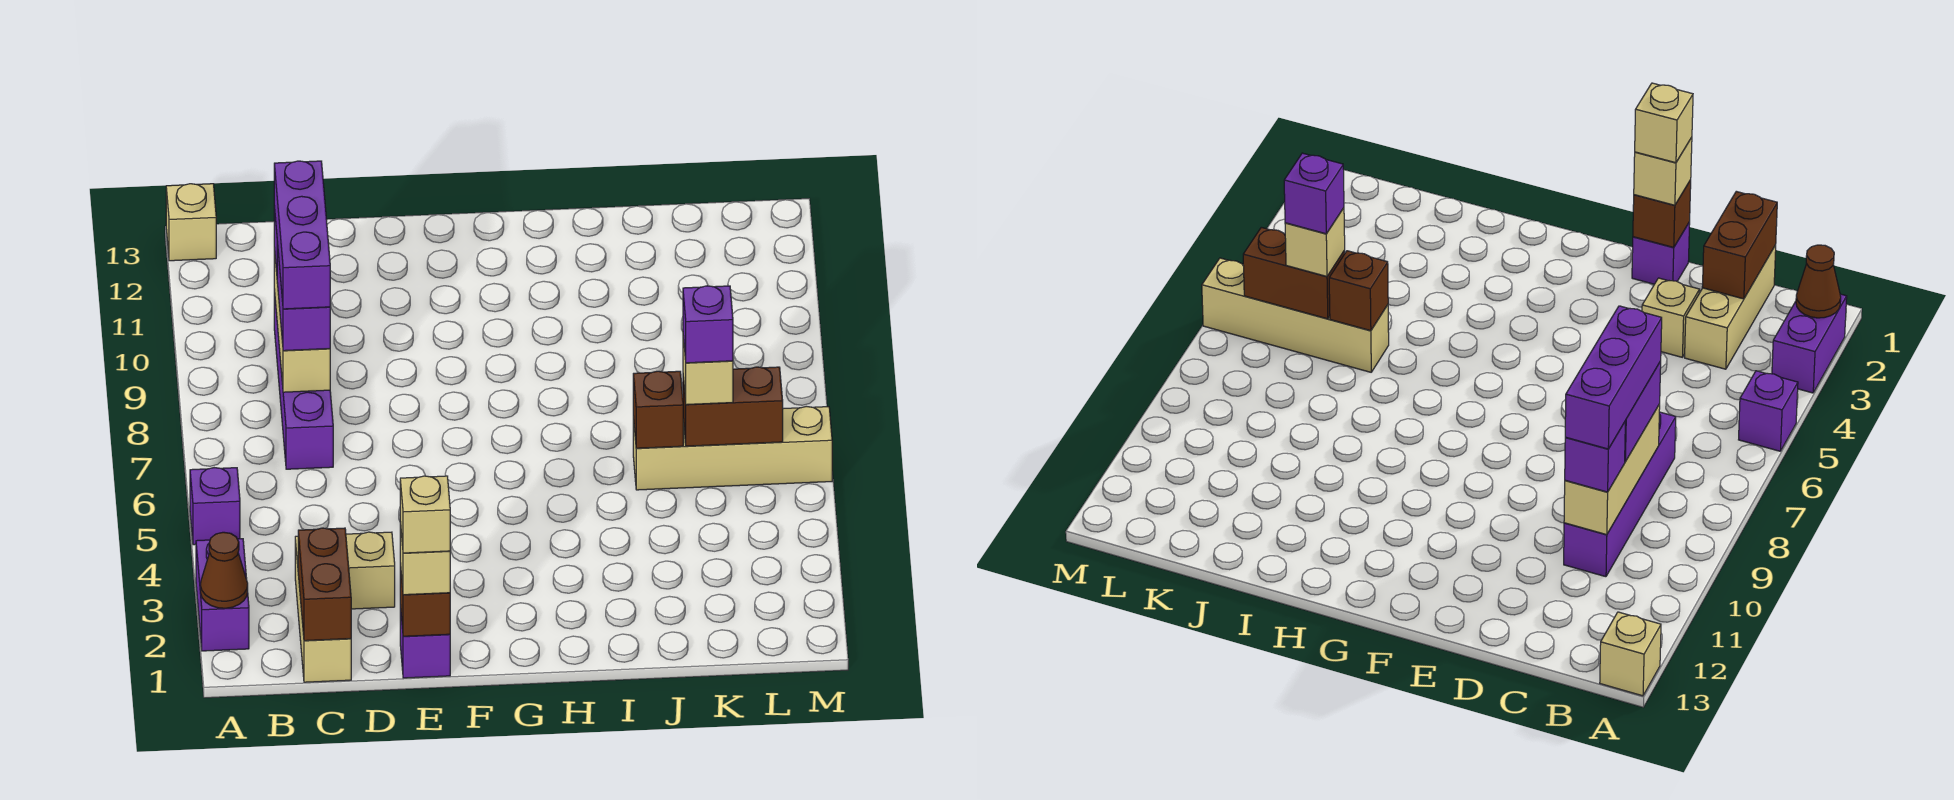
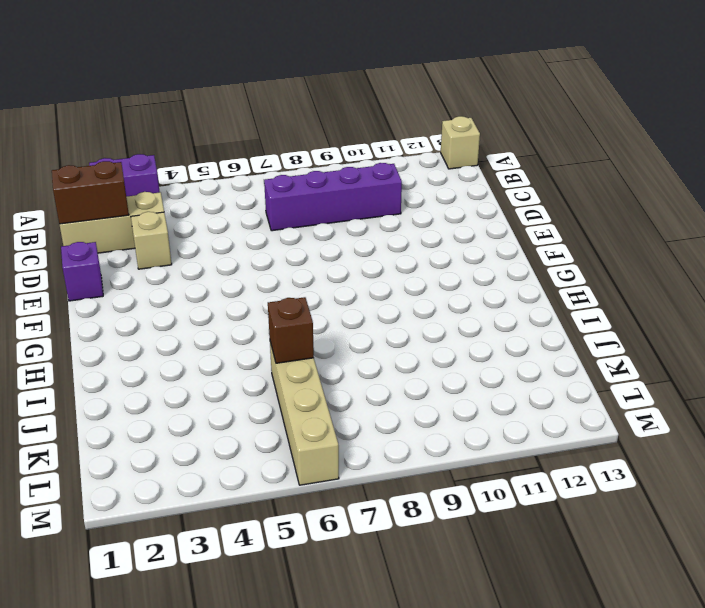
none -> purple 1x1 brick [190,468,240,545]
none -> brown 1x1 cone [200,532,248,608]
none -> tan 1x3 brick [274,248,330,392]

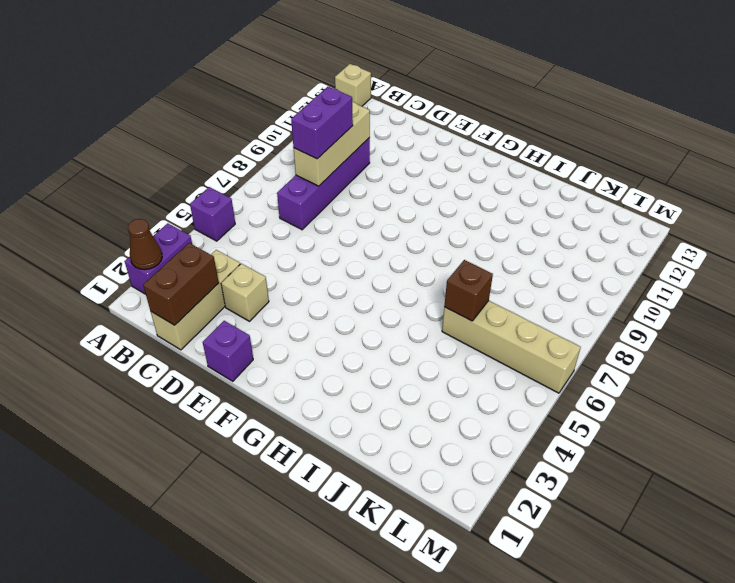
none -> brown 1x1 brick [400,564,450,636]
none -> brown 1x2 brick [683,367,783,446]
none -> purple 1x1 brick [1565,422,1625,492]

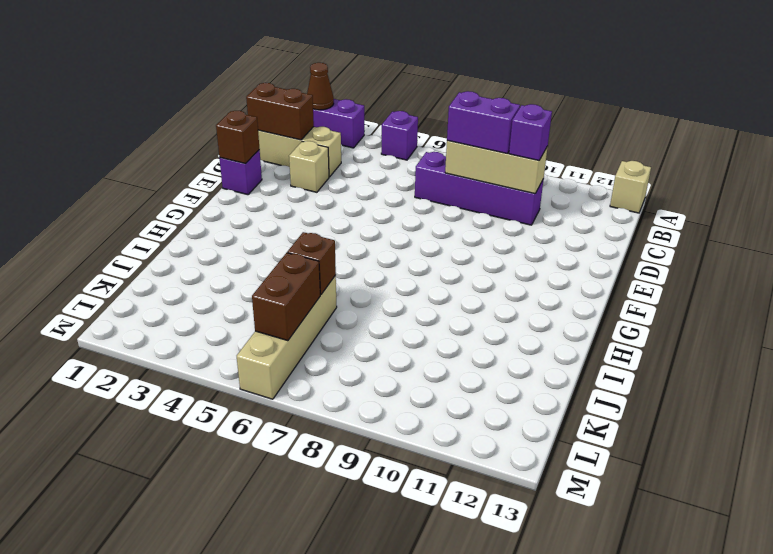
none -> tan 1x1 brick [400,522,450,595]
none -> tan 1x1 brick [683,336,733,405]
none -> purple 1x3 brick [274,161,330,309]

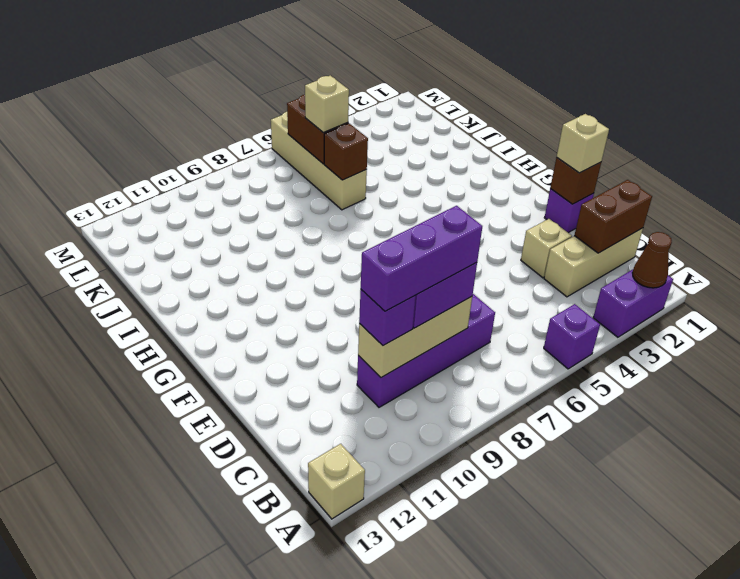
none -> tan 1x1 brick [400,476,450,553]
none -> purple 1x1 brick [683,286,733,363]

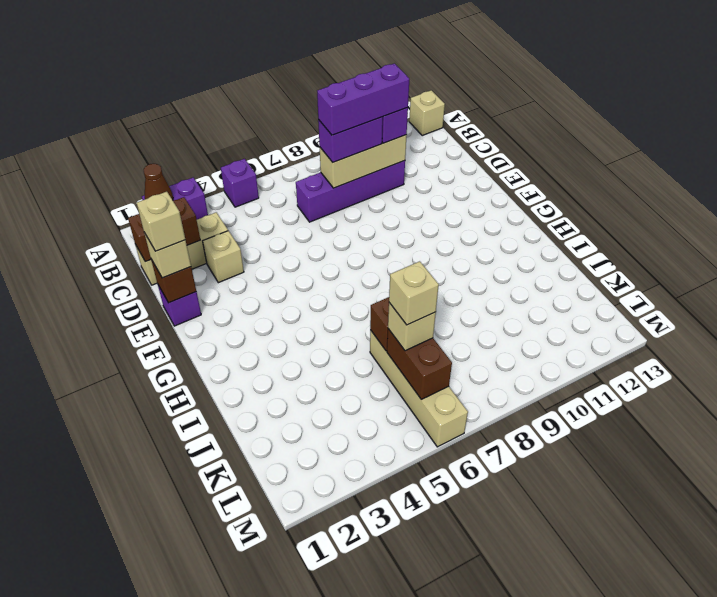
tan 1x1 brick [389,261,439,325] -> purple 1x1 brick [683,286,733,363]

